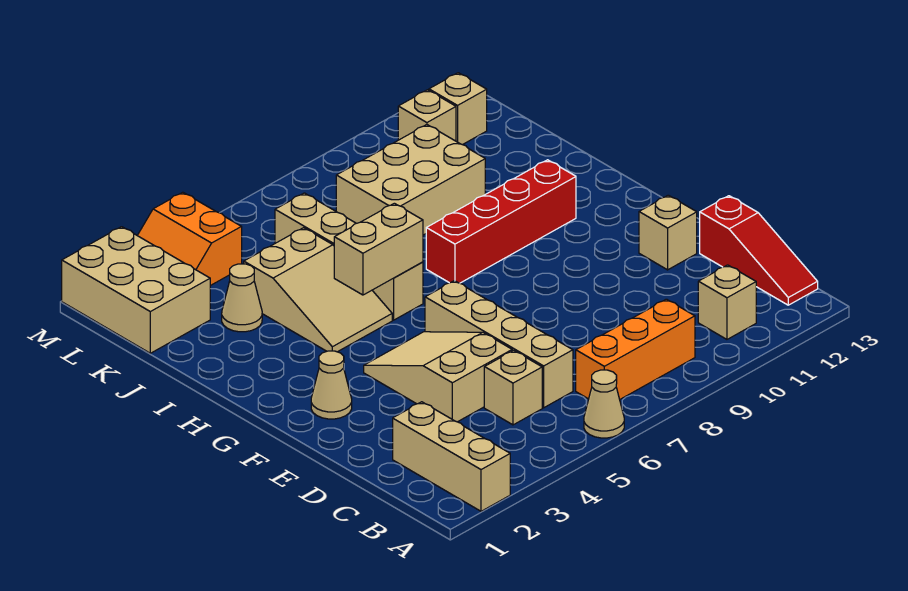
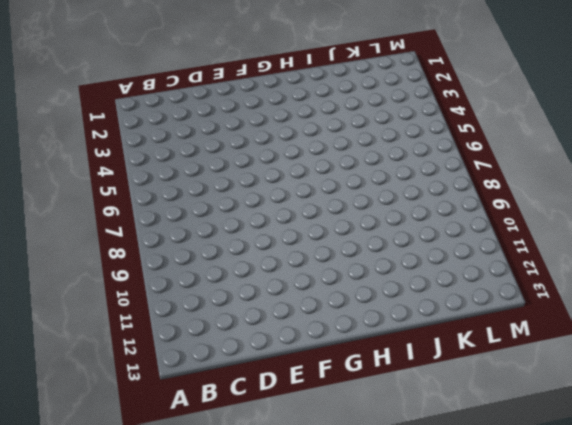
none -> tan 1x3 brick [393,402,510,511]
none -> tan 1x1 cone [584,370,624,438]
none -> orange 1x3 brick [576,299,695,399]

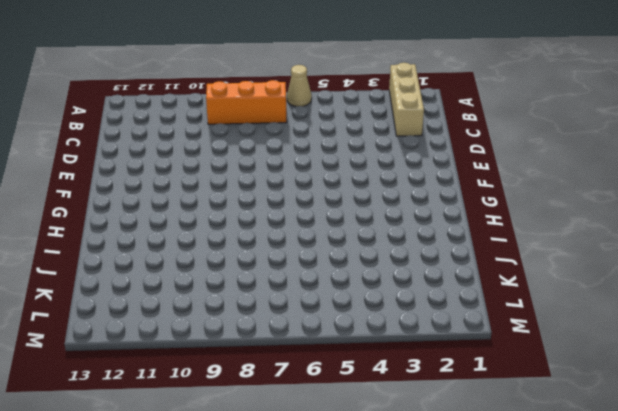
none -> tan 1x1 brick [698,265,756,339]
none -> red 1x3 slope [700,196,818,305]
none -> tan 1x1 brick [484,350,542,425]

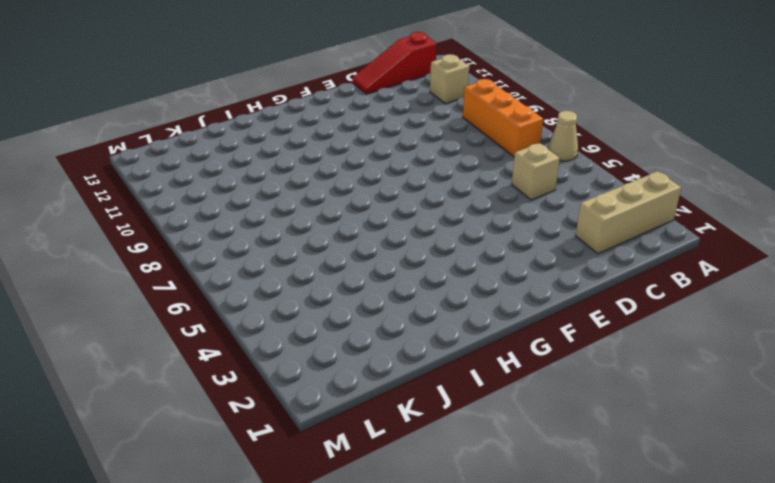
red 1x3 slope [353,32,437,94] -> red 1x3 slope turned to [700,196,818,305]
none -> tan 1x4 brick [425,281,573,408]
none -> tan 2x3 slope [364,332,512,422]
none -> tan 1x1 brick [639,195,697,270]

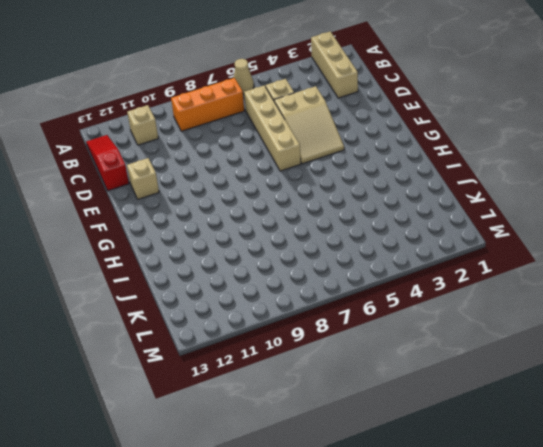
none -> tan 1x1 cone [311,351,352,419]
none -> tan 2x3 slope [244,228,392,352]
none -> tan 1x4 brick [275,193,423,320]

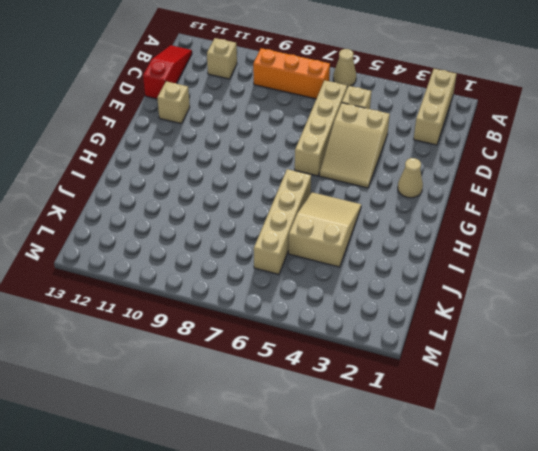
none -> red 1x4 brick [426,160,576,283]
none -> tan 1x1 cone [222,264,262,332]
none -> tan 2x3 brick [336,125,485,235]

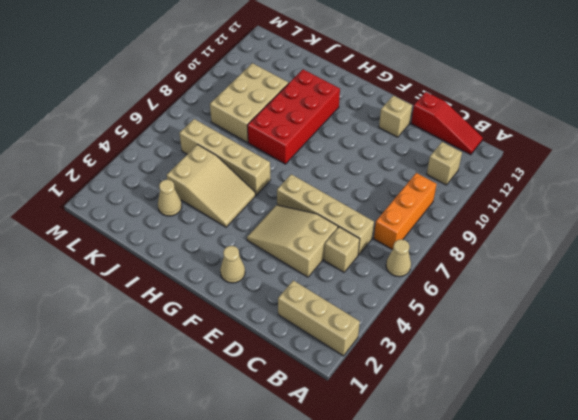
red 2x4 brick [247,69,340,164] -> red 1x4 brick [426,160,576,283]
none -> tan 2x3 brick [62,227,210,353]
none -> orange 2x2 slope [137,192,242,286]
none -> tan 1x1 brick [398,90,456,141]

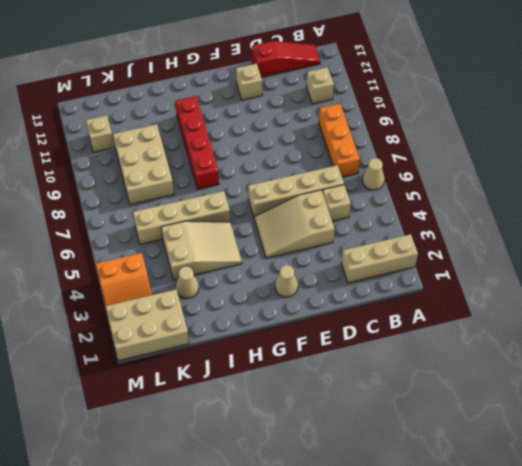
none -> tan 1x1 brick [429,73,487,145]
none -> tan 1x2 brick [334,203,423,295]

